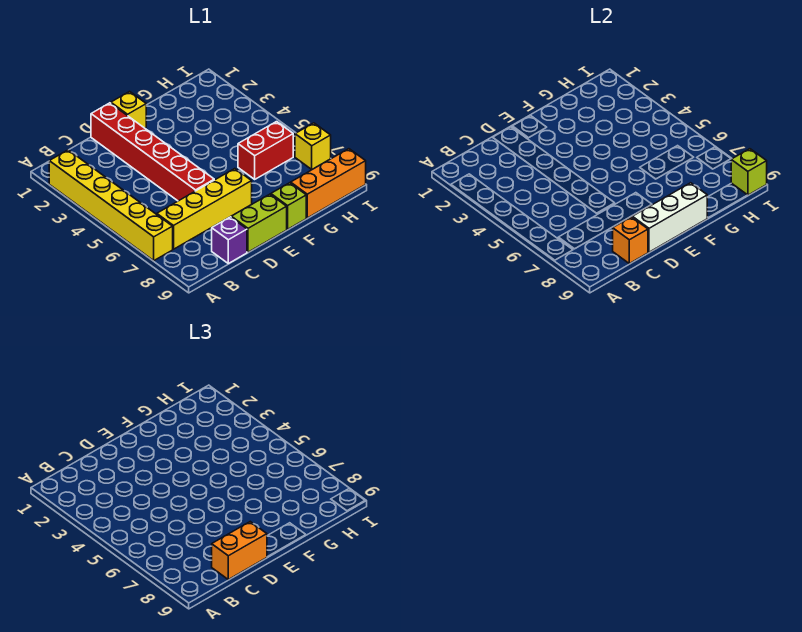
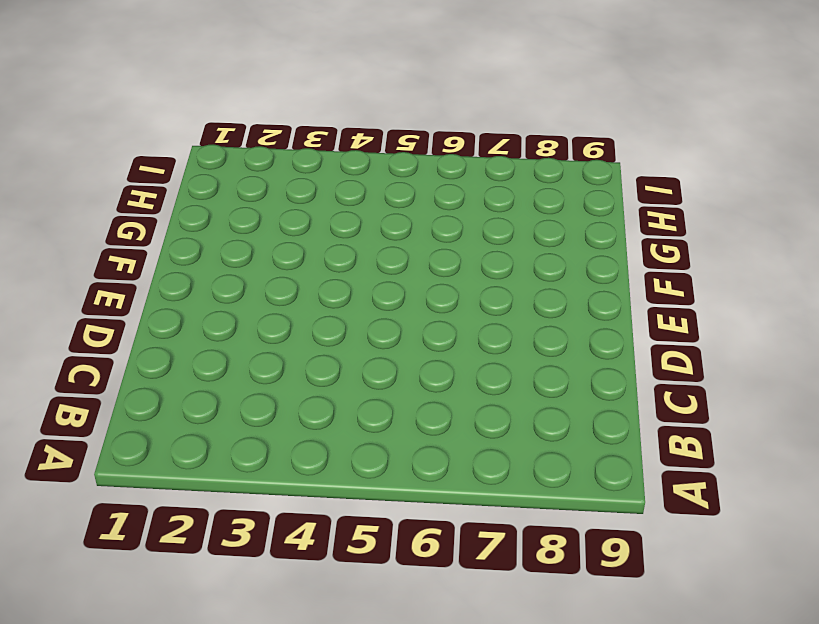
none -> yellow 1x6 brick [49,150,173,261]
none -> yellow 1x4 brick [157,169,252,249]
none -> purple 1x1 brick [212,217,247,263]

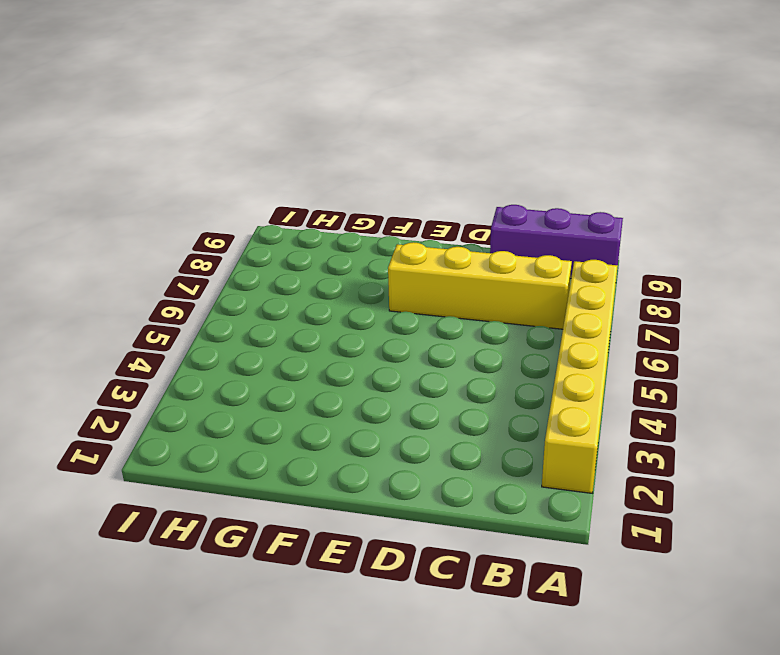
purple 1x3 brick [490,205,623,279] -> purple 1x1 brick [212,217,247,263]
none -> red 1x6 brick [91,103,214,201]
none -> lime 1x2 brick [231,194,287,252]
none -> yellow 1x1 brick [111,92,146,128]

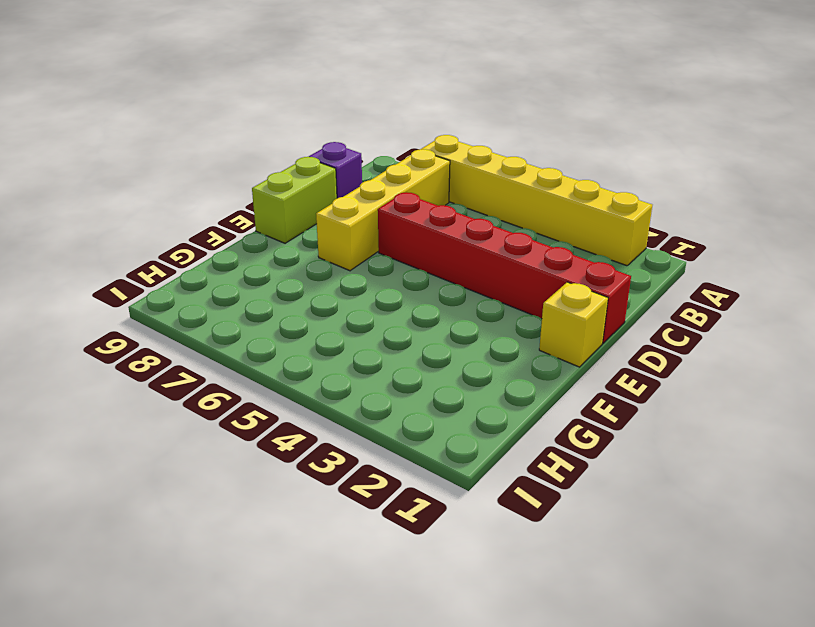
none -> lime 1x1 brick [271,183,306,229]
none -> red 1x2 brick [238,122,293,179]
none -> orange 1x3 brick [291,149,366,218]

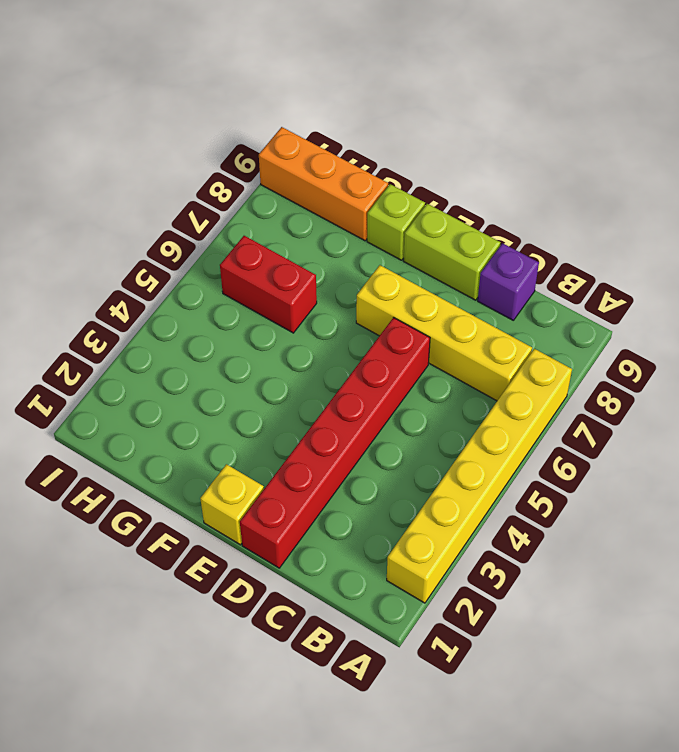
none -> yellow 1x1 brick [295,123,331,169]
none -> orange 1x1 brick [613,217,648,263]
none -> white 1x3 brick [632,183,707,252]

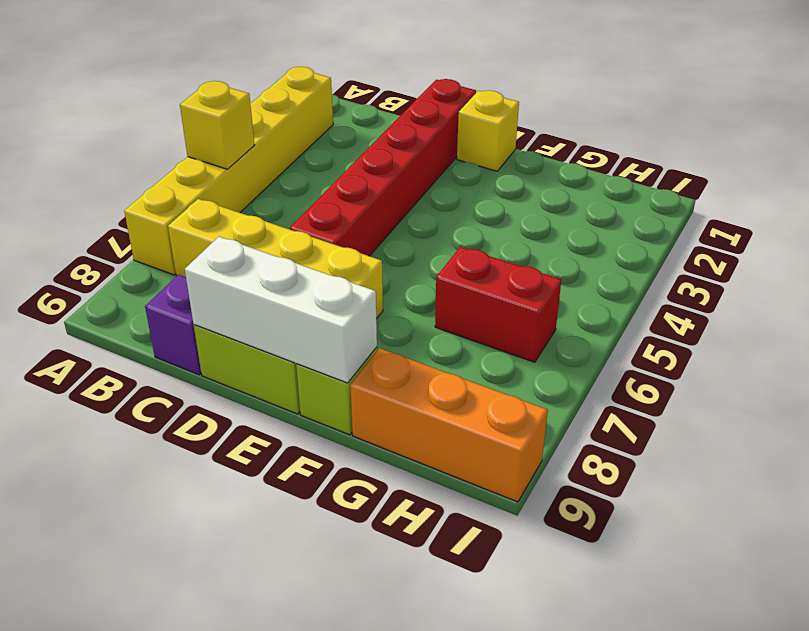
yellow 1x1 brick [180,81,254,169] -> yellow 1x1 brick moved to [295,123,331,169]
none -> orange 1x1 brick [613,217,648,263]
none -> lime 1x1 brick [731,149,767,195]
none -> orange 1x2 brick [212,522,267,579]

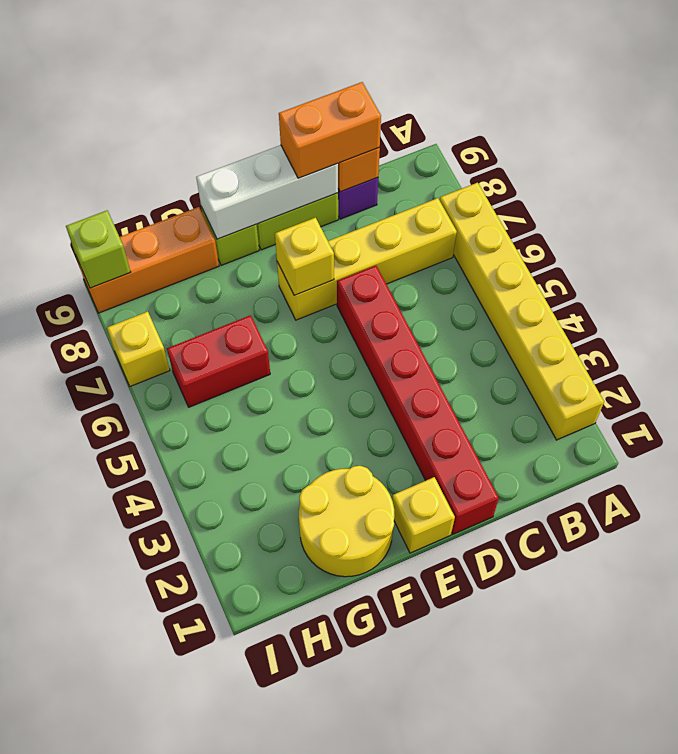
yellow 1x1 brick [275,218,334,295] -> none
yellow 2x2 round brick [299,466,395,577] -> none

